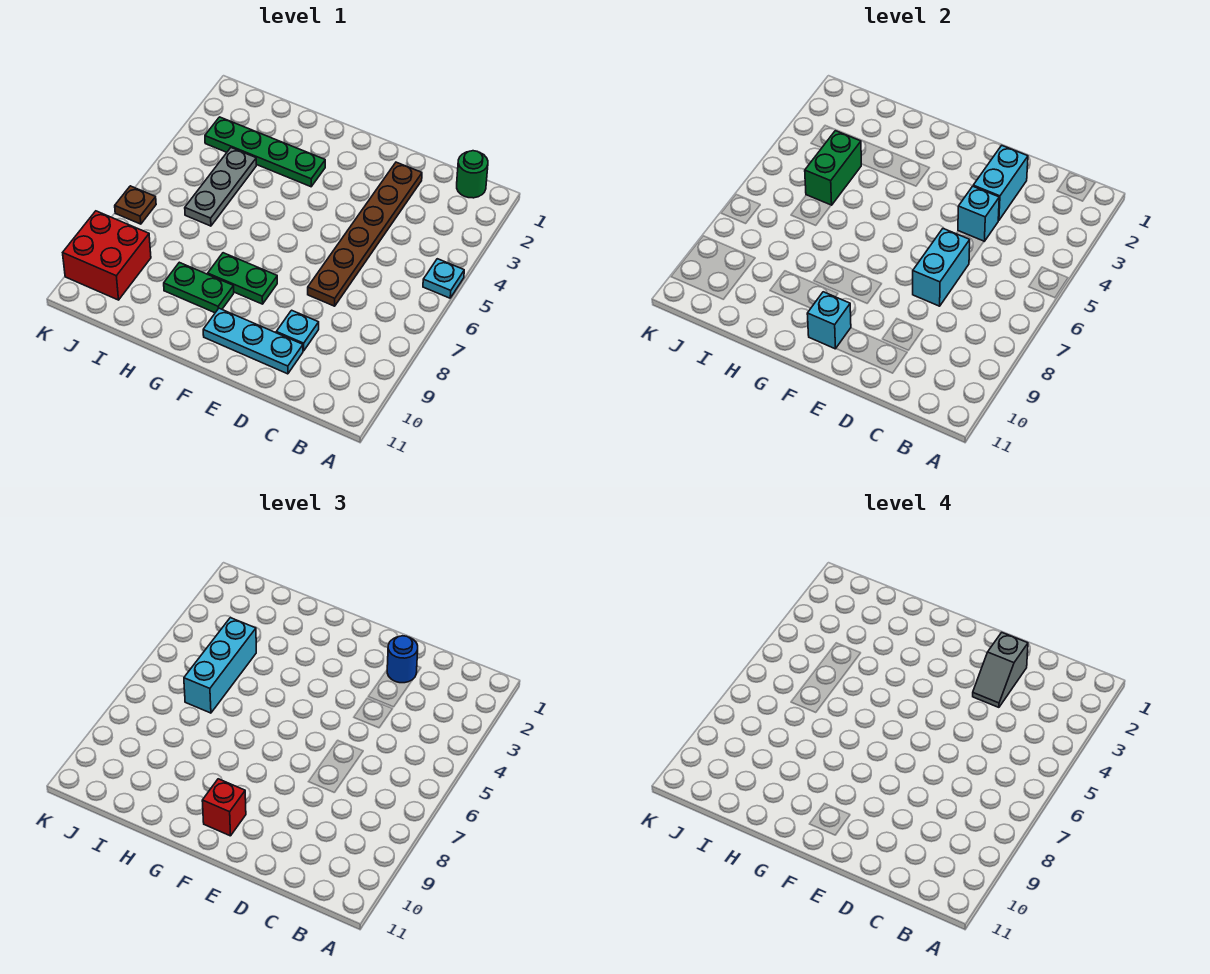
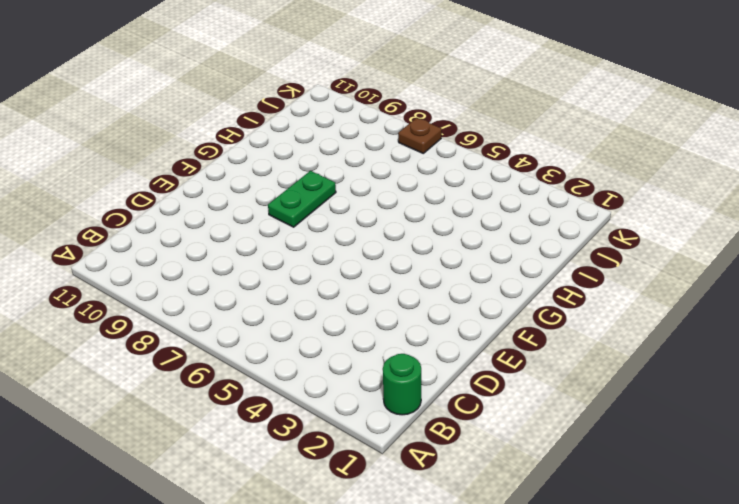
none -> cyan 1x1 plate [423,259,464,298]
none -> brown 1x6 plate [308,162,422,306]
none -> cyan 1x1 plate [276,310,319,351]

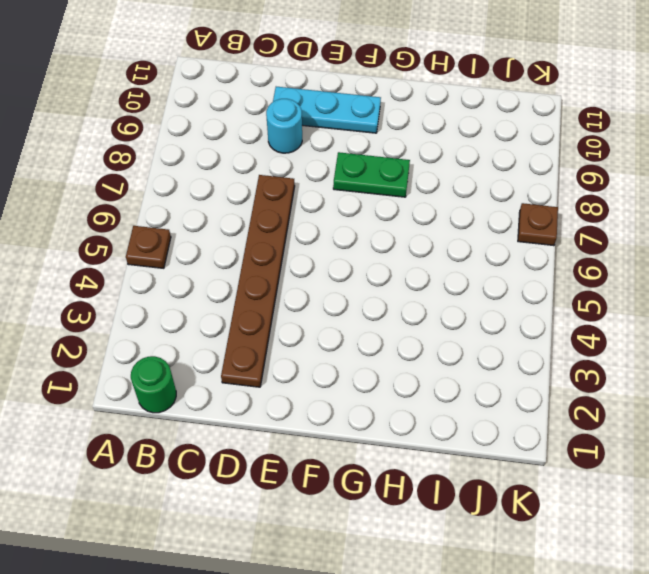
brown 1x1 plate [126,226,171,268] -> cyan 1x1 plate [423,259,464,298]
cyan 1x1 round brick [266,99,302,153] -> cyan 1x1 plate [276,310,319,351]
none -> green 1x4 plate [205,117,325,187]
none -> green 1x2 plate [164,262,234,313]
none -> grey 1x3 plate [185,148,256,226]

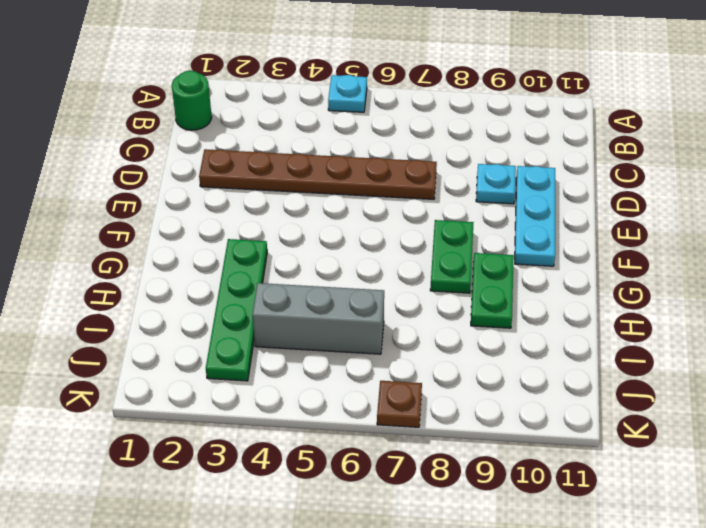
grey 1x3 brick [252,283,384,354] -> grey 1x3 plate [185,148,256,226]
none -> red 2x2 brick [63,211,151,300]
none -> cyan 1x2 brick [973,146,1028,221]
none -> cyan 1x1 brick [958,186,999,241]

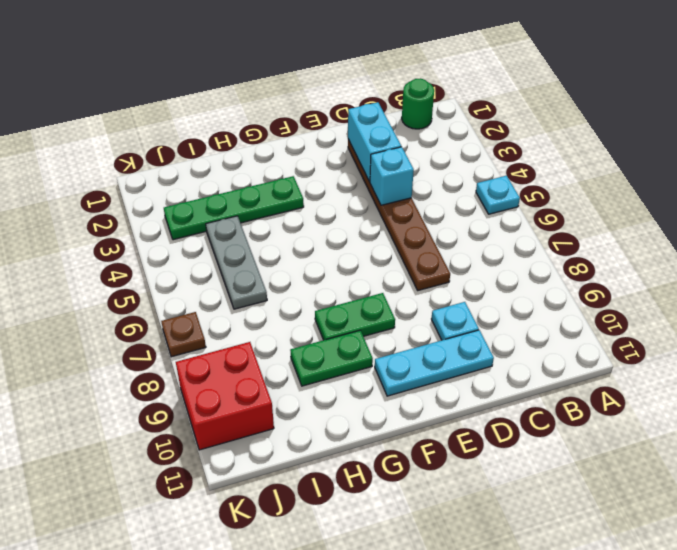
none -> cyan 1x2 brick [913,229,970,306]
none -> cyan 1x1 brick [807,292,851,349]
none -> green 1x2 brick [805,131,861,205]

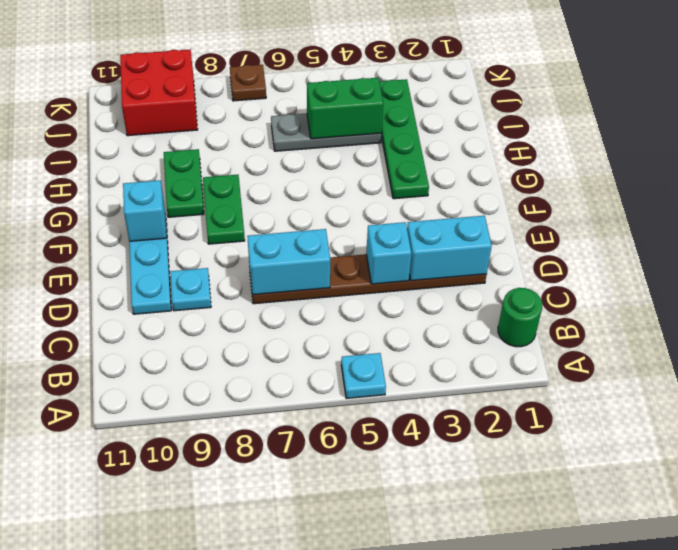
none -> blue 1x1 round brick [387,636,418,683]
none -> red 1x1 brick [202,779,246,836]
none -> cyan 1x3 brick [184,618,256,713]

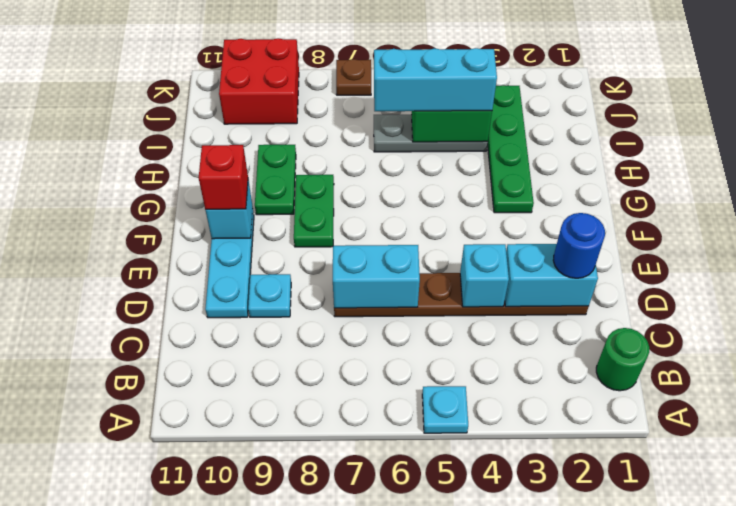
none -> grey 1x2 slope [973,633,1028,707]

